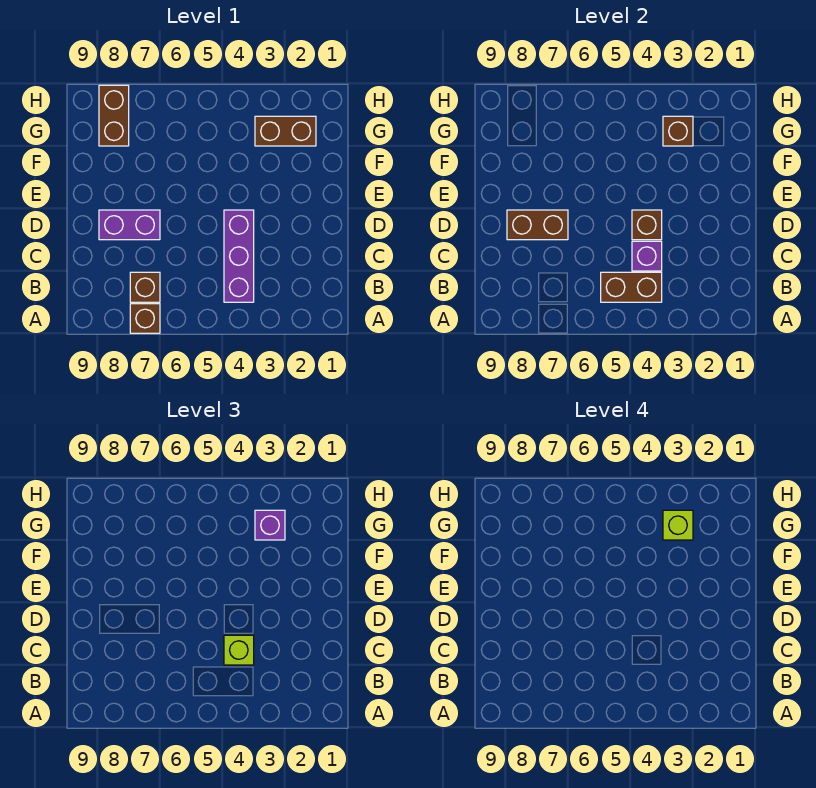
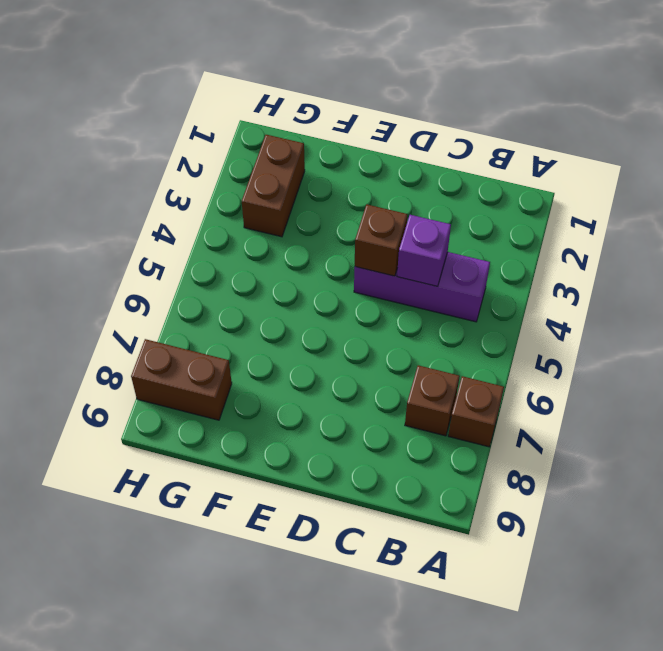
none -> purple 1x2 brick [99,210,160,240]
none -> brown 1x2 brick [601,272,662,302]
none -> brown 1x2 brick [507,210,568,240]

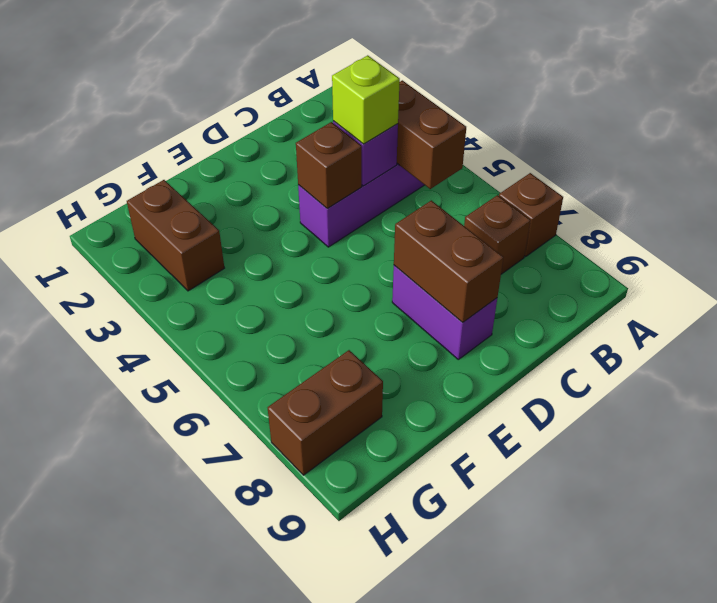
none -> brown 1x1 brick [663,116,693,146]
none -> purple 1x1 brick [255,510,285,540]
none -> lime 1x1 brick [663,510,693,540]

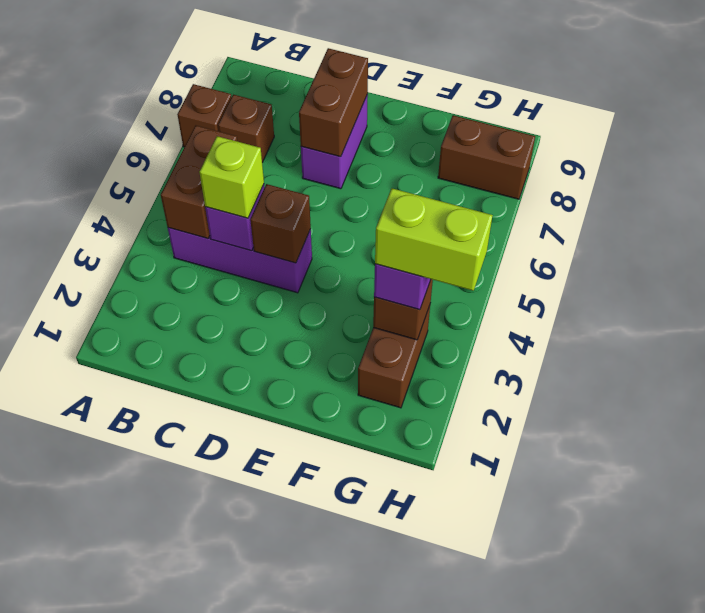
lime 1x2 brick [375,188,493,291] -> lime 1x1 brick [663,510,693,540]

